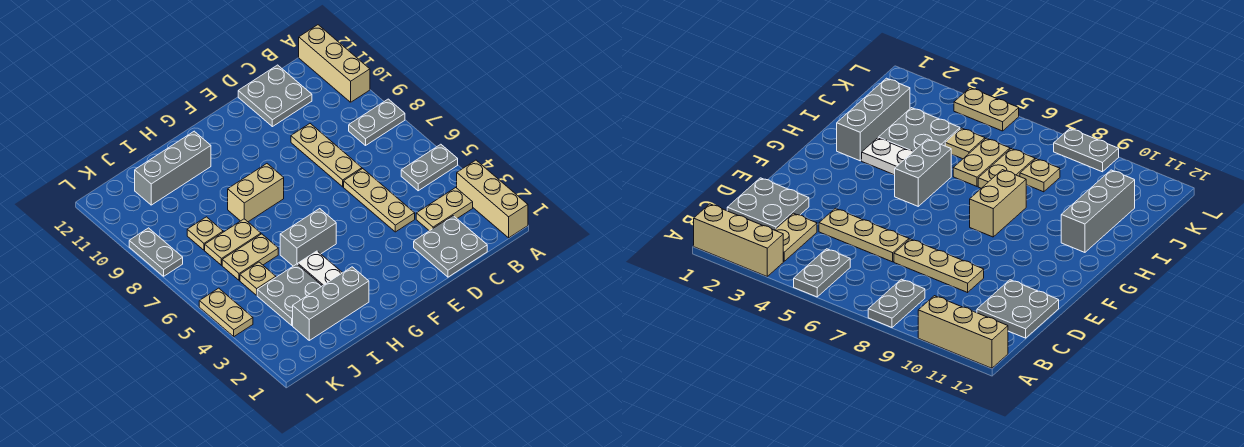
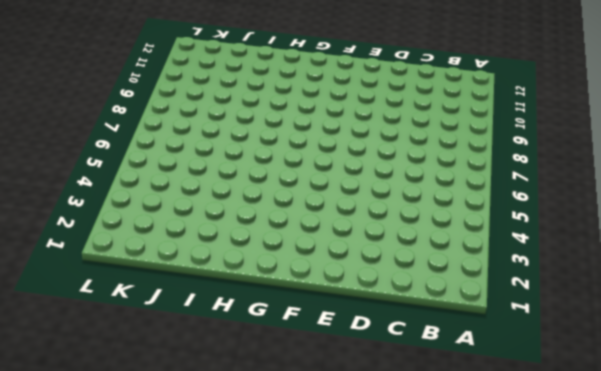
none -> tan 1x3 brick [457,160,528,238]
none -> grey 1x2 plate [401,144,458,191]
none -> grey 1x2 plate [349,99,405,145]

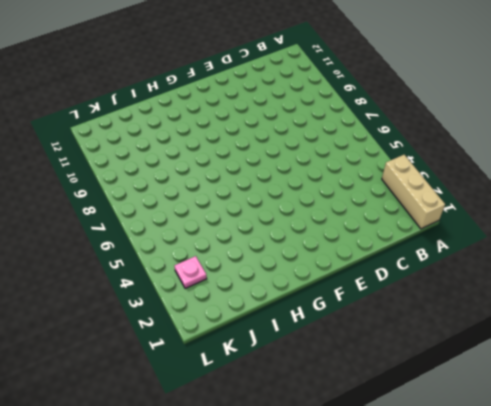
pink 1x1 plate [175,256,207,289] -> none
none -> grey 1x2 plate [401,144,458,191]
none -> grey 1x2 plate [349,99,405,145]
none -> tan 1x3 brick [299,25,370,102]

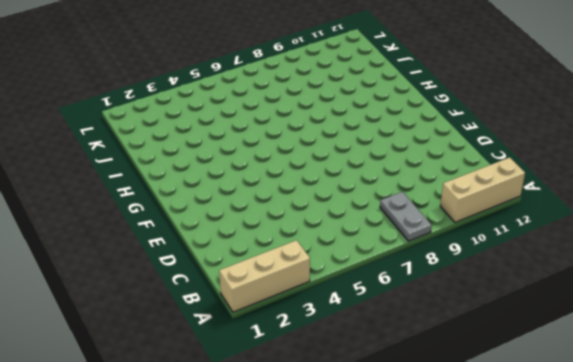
none -> grey 1x2 plate [401,144,458,191]
none -> tan 1x2 plate [416,188,473,231]
none -> grey 2x2 plate [414,216,487,277]

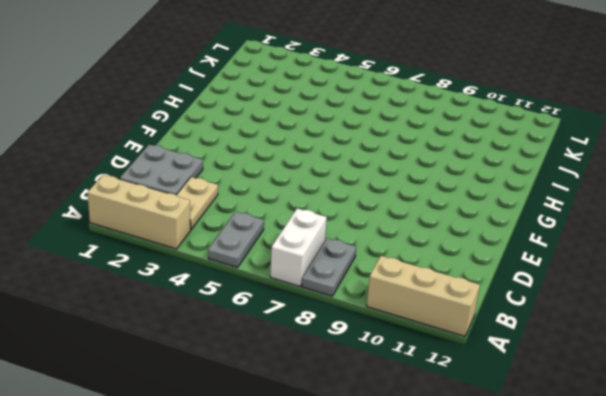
white 1x2 brick [270,209,327,286] -> none
none -> grey 2x2 plate [238,65,312,127]
none -> tan 1x3 plate [344,169,415,232]
none -> tan 1x3 plate [291,124,362,187]

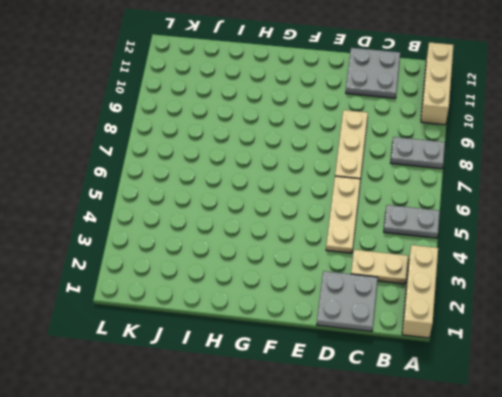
none -> grey 1x2 brick [280,209,336,266]
none -> tan 1x2 brick [228,164,284,222]
none -> grey 1x3 brick [293,267,369,340]

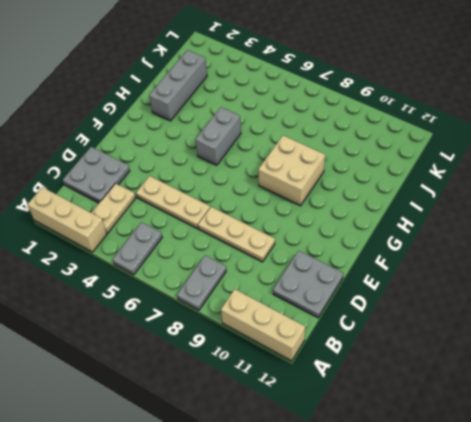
tan 2x2 brick [258,136,325,206] -> tan 1x2 brick [228,164,284,222]
none -> white 1x2 plate [298,251,342,286]
none -> grey 1x3 brick [135,131,211,205]
none -> grey 2x2 plate [257,264,322,325]

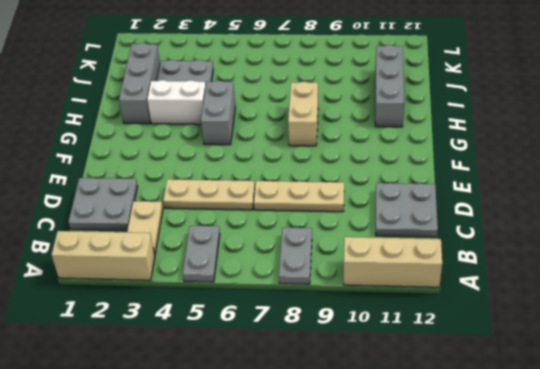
white 1x2 brick [147,80,206,124] -> white 1x2 plate [298,251,342,286]
none -> tan 1x2 plate [222,234,278,280]
none -> tan 1x2 plate [205,219,261,265]
none -> tan 1x1 plate [240,262,276,295]

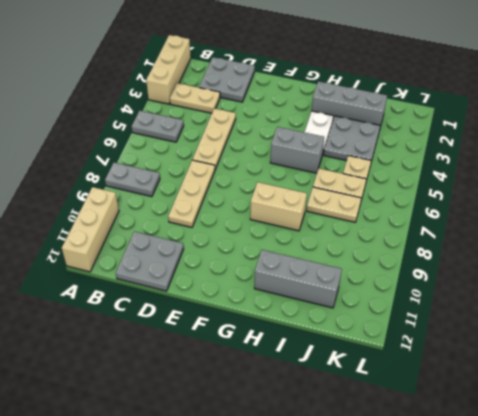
none -> tan 1x1 plate [187,217,223,250]
none -> tan 1x2 plate [199,288,253,336]
none -> grey 1x2 plate [129,228,183,276]

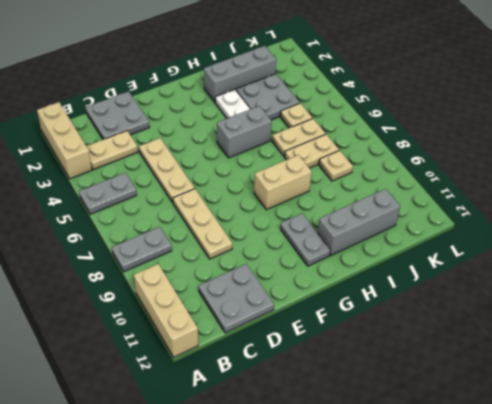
grey 1x2 plate [280,213,330,266] -> grey 1x2 plate moved to [129,228,183,276]
none -> tan 1x2 plate [199,288,253,336]

